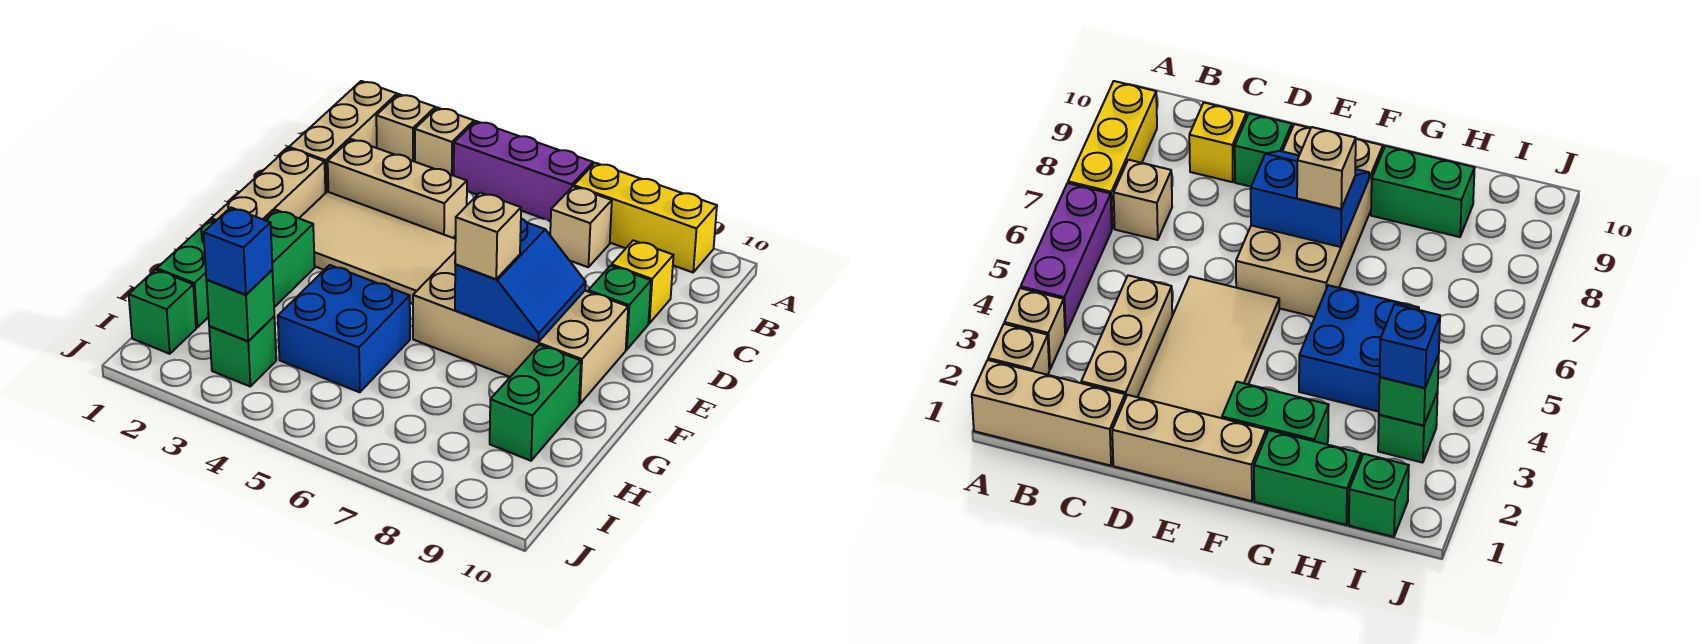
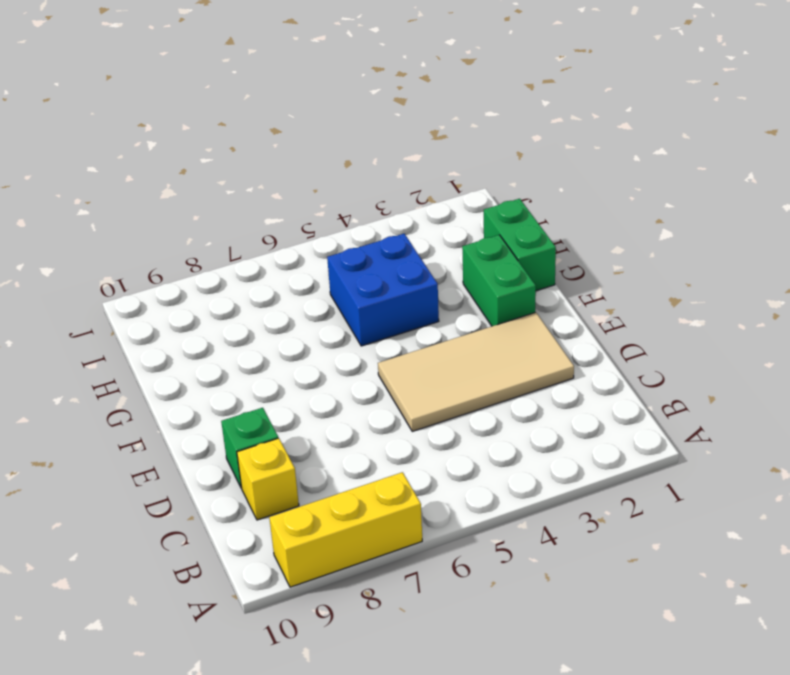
none -> tan 1x3 brick [289,81,397,193]
none -> tan 1x1 brick [376,94,435,162]
none -> tan 1x1 brick [415,108,474,176]

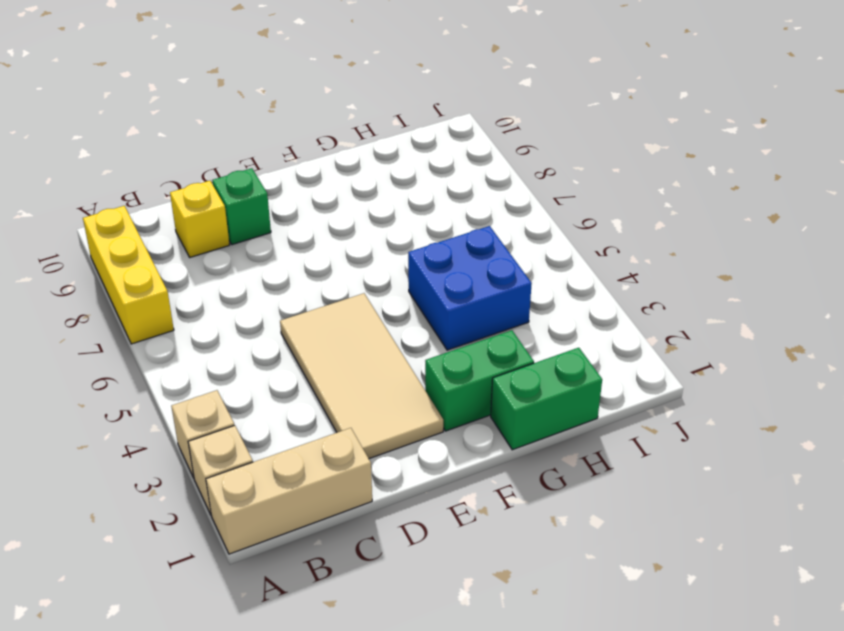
none -> purple 1x3 brick [454,121,593,221]
none -> tan 1x1 brick [550,186,612,267]
none -> tan 1x3 brick [328,139,467,238]

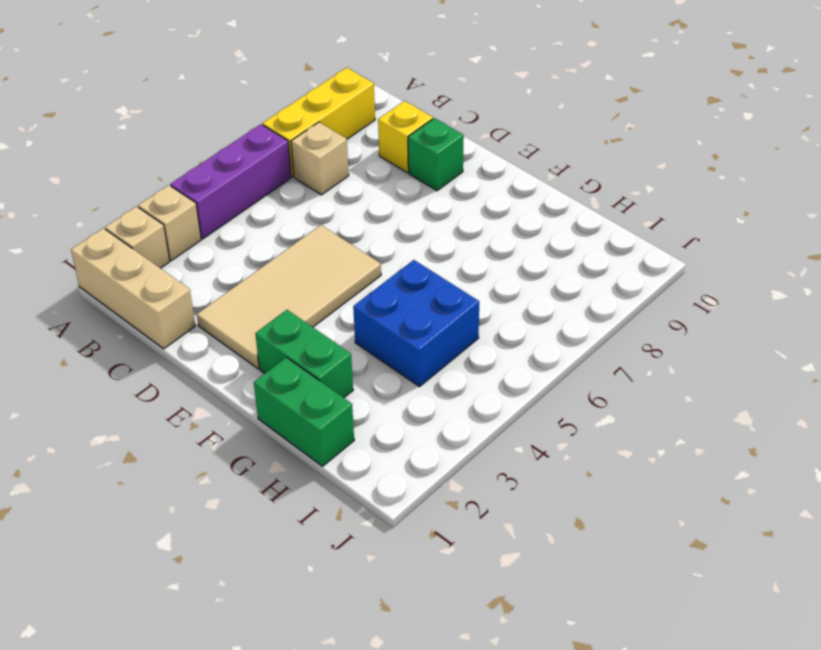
none -> tan 1x3 brick [328,139,467,238]
none -> tan 1x3 brick [211,148,325,221]
none -> tan 2x4 brick [413,252,628,404]

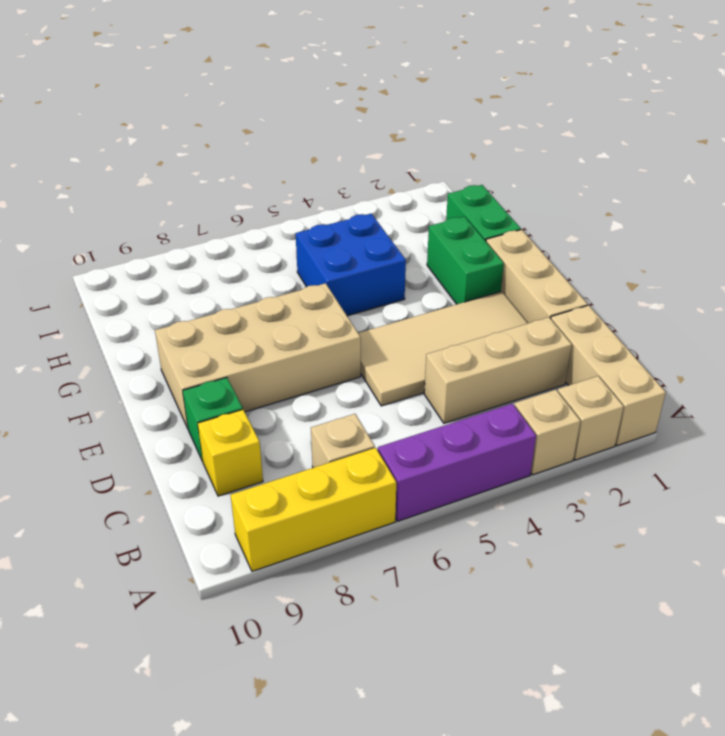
none -> green 1x2 brick [490,345,581,461]
none -> green 1x1 brick [129,270,196,354]
none -> green 1x1 brick [209,317,276,387]

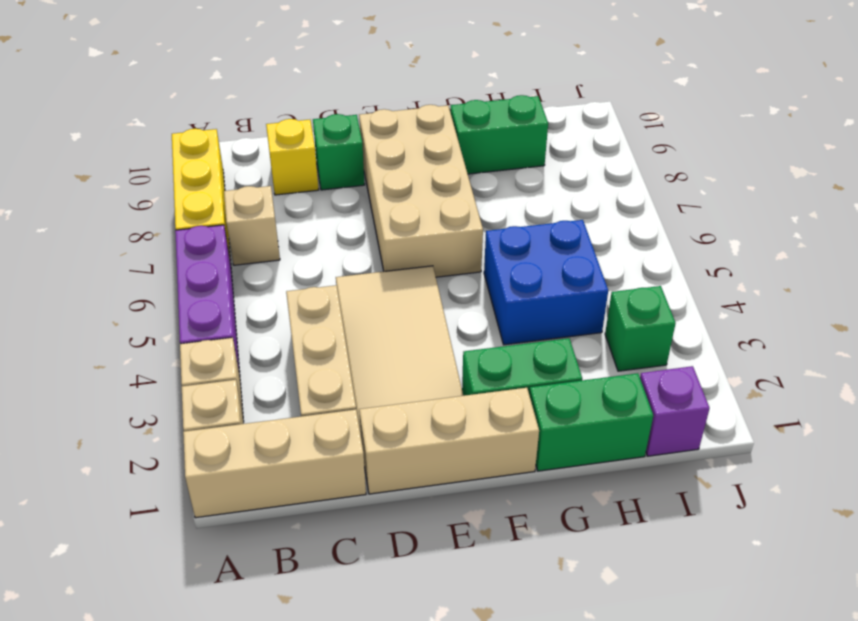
purple 1x1 brick [640,366,710,456] -> green 1x1 brick [129,270,196,354]
none -> blue 2x2 slope [455,219,586,342]
none -> green 1x1 brick [206,270,274,341]
none -> tan 1x1 brick [455,193,521,279]

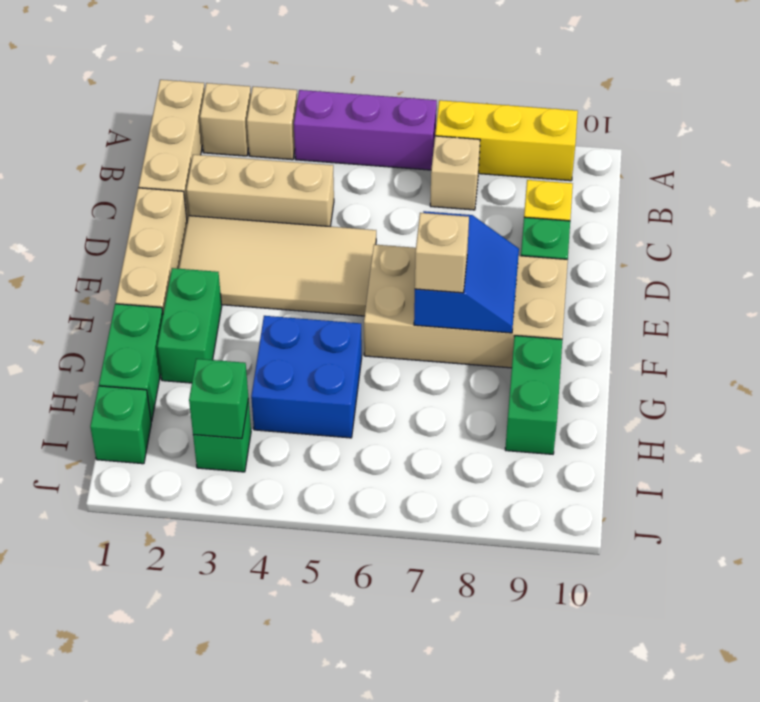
none -> blue 1x1 brick [204,207,272,295]

